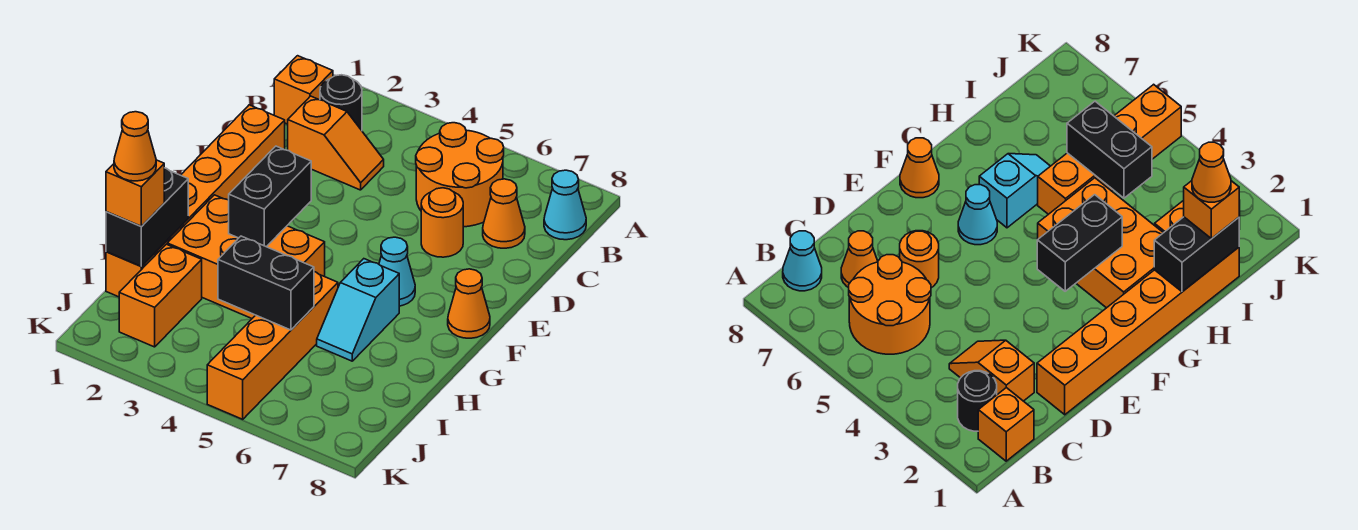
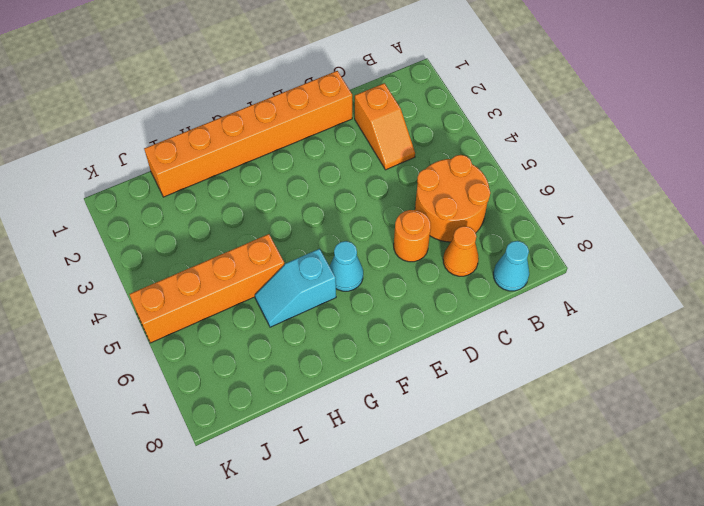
none -> orange 1x1 brick [274,56,333,124]
none -> black 1x1 round brick [320,75,362,130]
none -> orange 1x1 cone [448,269,490,338]

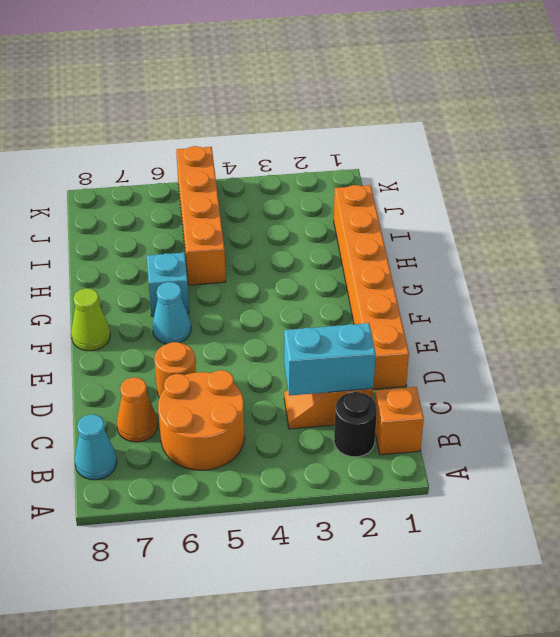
cyan 1x2 brick [284,323,376,396] -> none
lime 1x1 cone [71,288,110,351] -> orange 1x1 cone [448,269,490,338]
none -> orange 2x3 brick [167,195,325,318]
none -> orange 1x2 brick [119,244,202,347]
none -> black 1x2 brick [229,146,311,247]

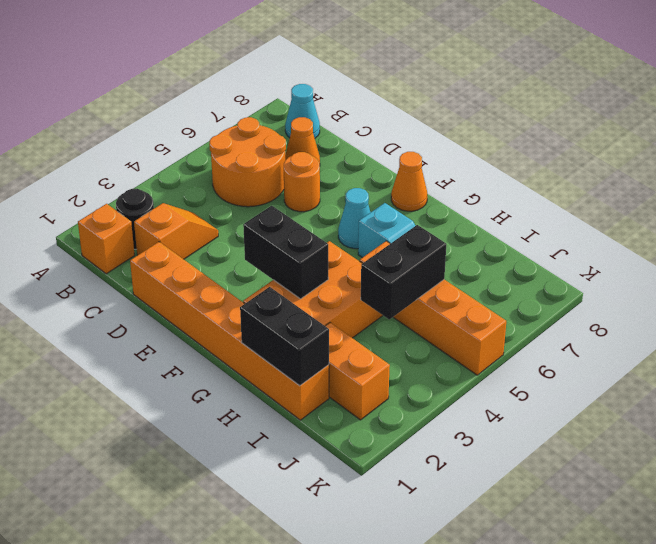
none -> orange 1x1 brick [106,160,164,226]
none -> orange 1x1 cone [114,112,156,181]

